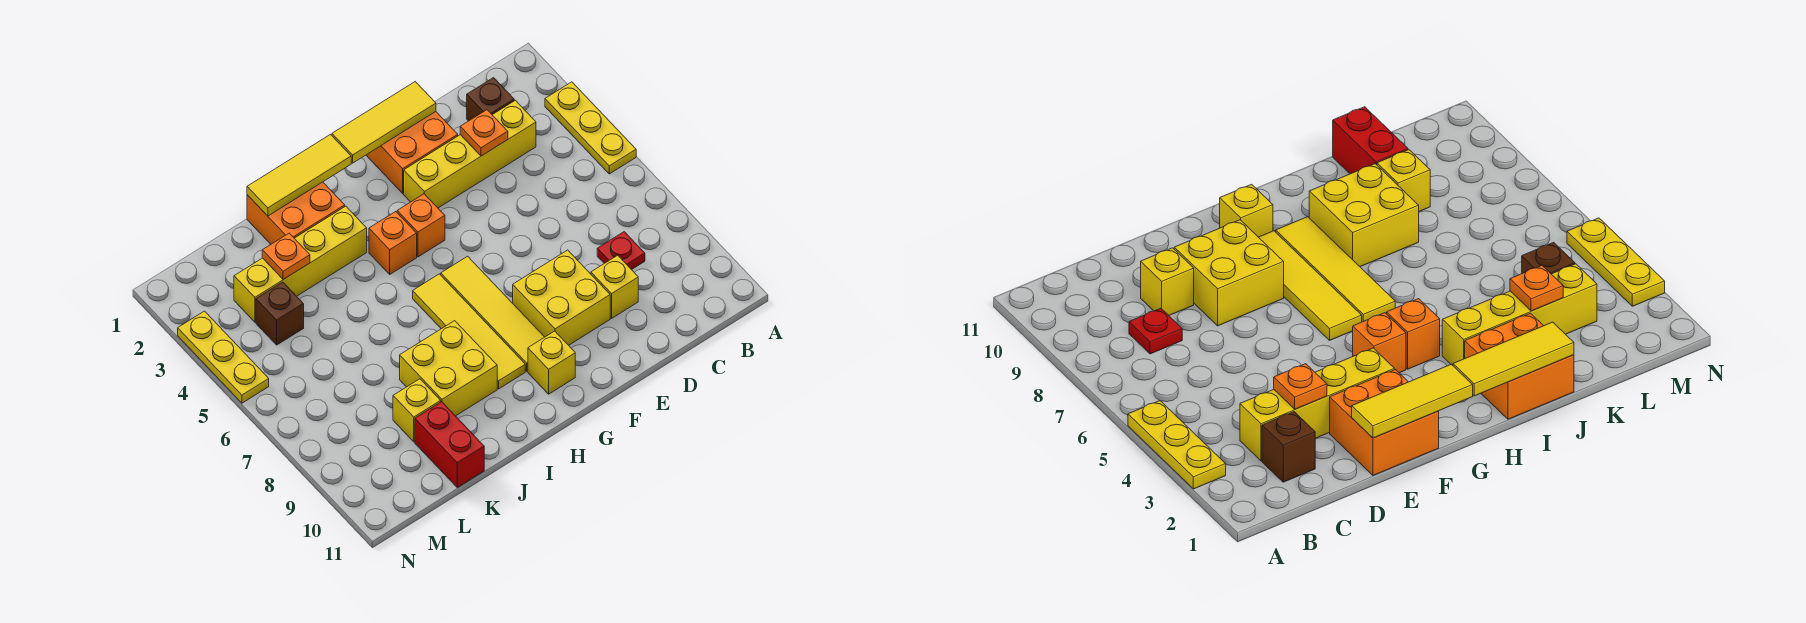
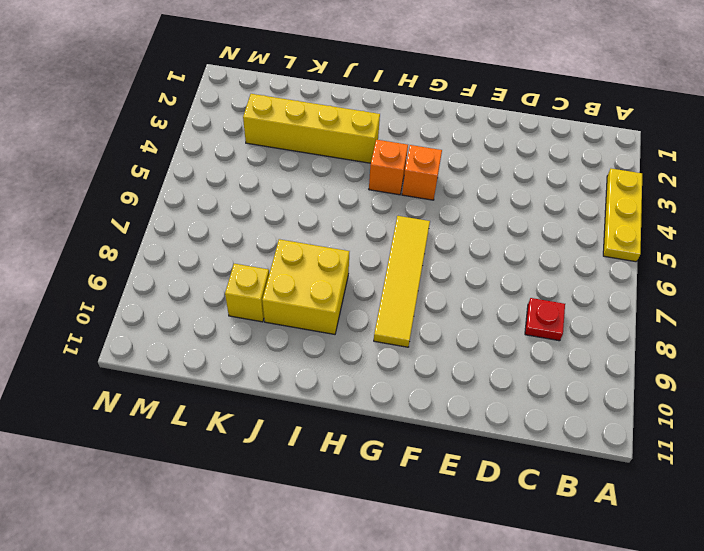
none -> brown 1x1 brick [467,78,514,121]
none -> yellow 1x4 brick [404,100,536,208]
none -> yellow 1x1 brick [591,255,638,318]

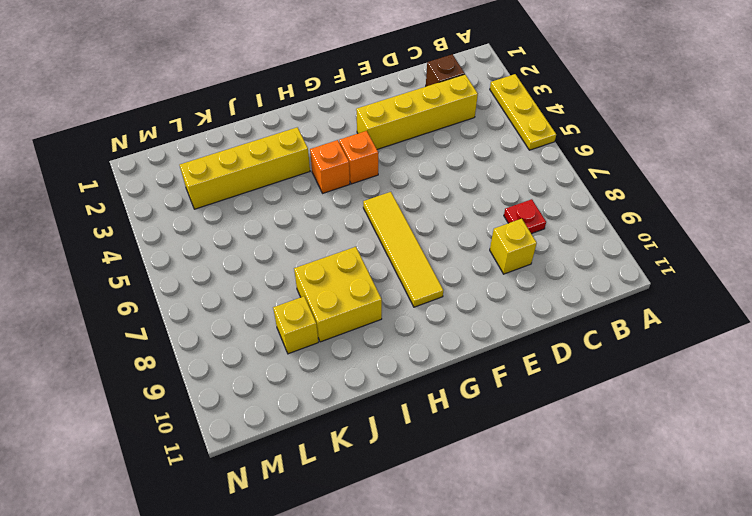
none -> orange 2x2 brick [366,112,458,193]
none -> yellow 2x2 brick [513,250,610,345]
none -> yellow 1x1 brick [528,331,575,394]

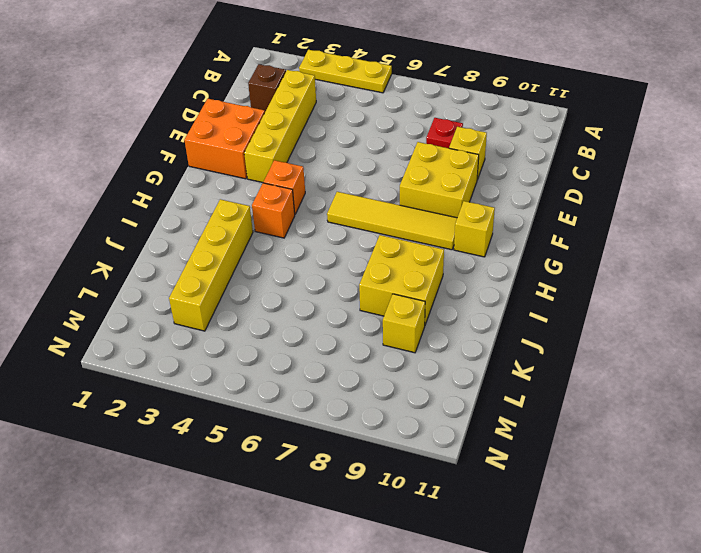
none -> yellow 1x4 tile [413,274,525,389]
none -> orange 2x2 brick [247,182,345,244]
none -> red 1x2 brick [415,402,484,488]

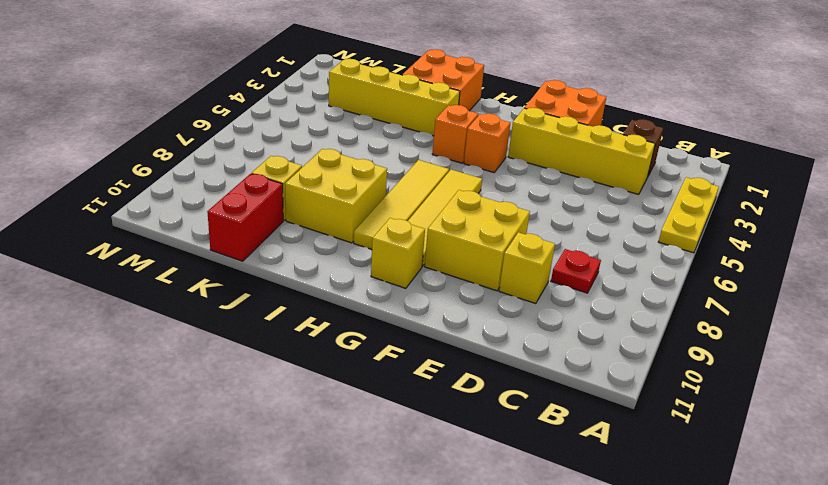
none -> brown 1x1 brick [256,282,304,345]
none -> yellow 1x3 plate [178,311,269,403]
none -> orange 1x1 plate [460,110,508,156]

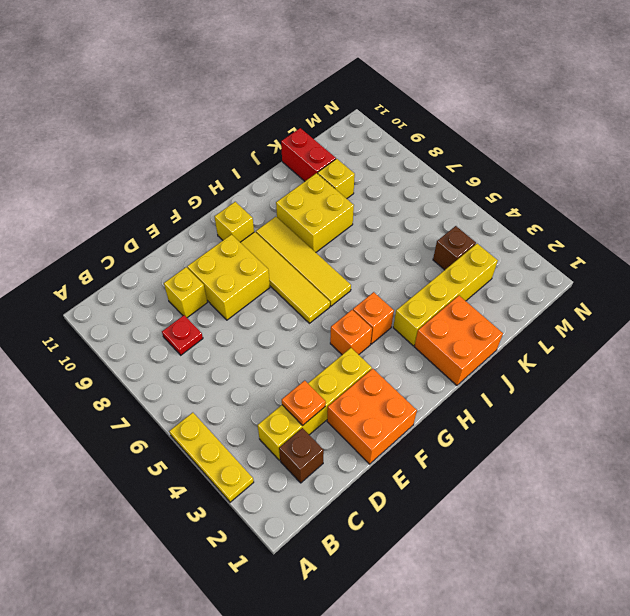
none -> yellow 1x3 plate [178,311,269,403]
none -> yellow 1x3 tile [332,82,436,163]
none -> yellow 1x3 tile [247,135,351,216]

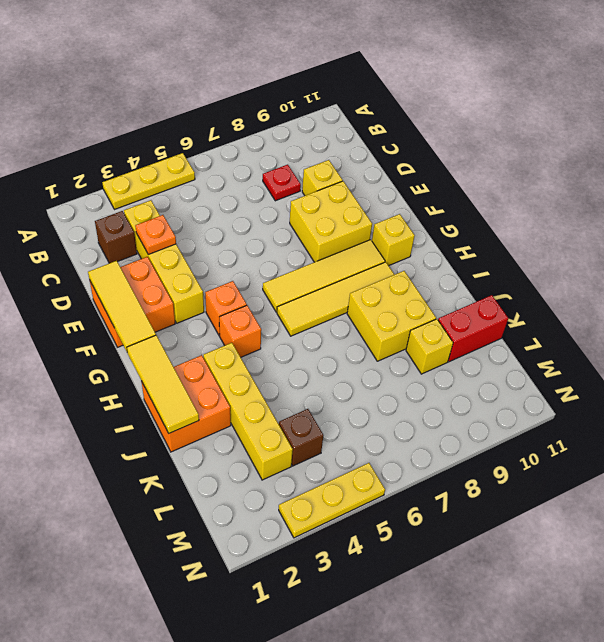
none -> orange 1x1 plate [262,233,310,280]

